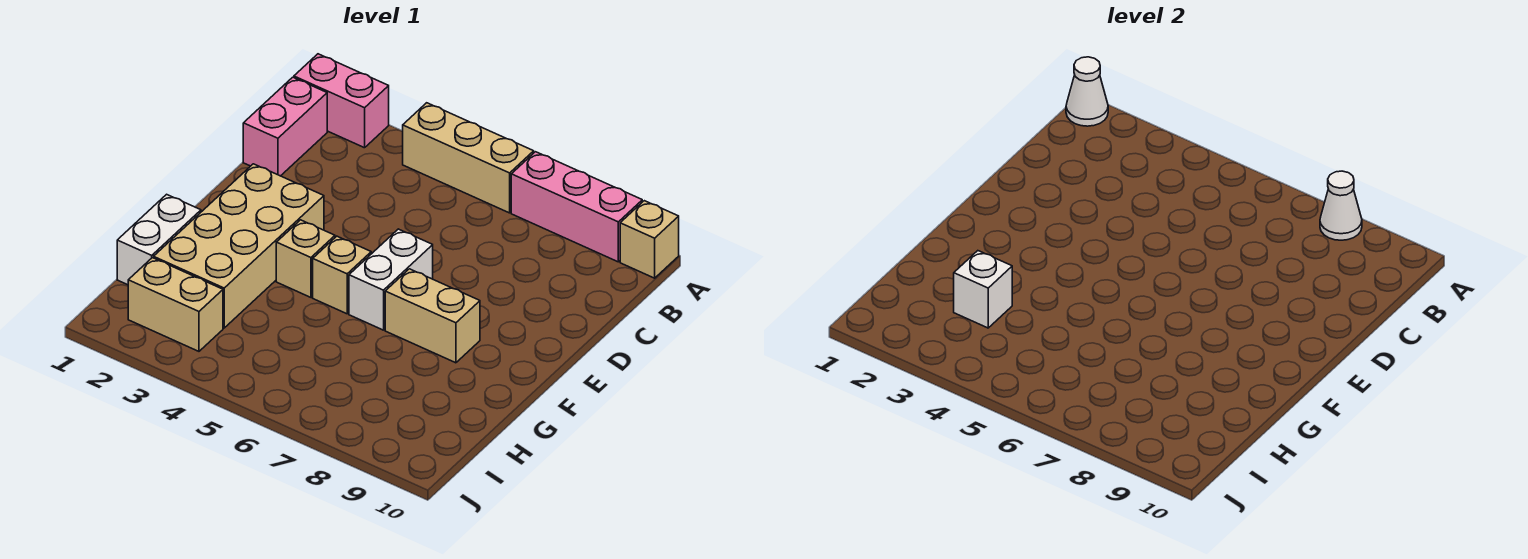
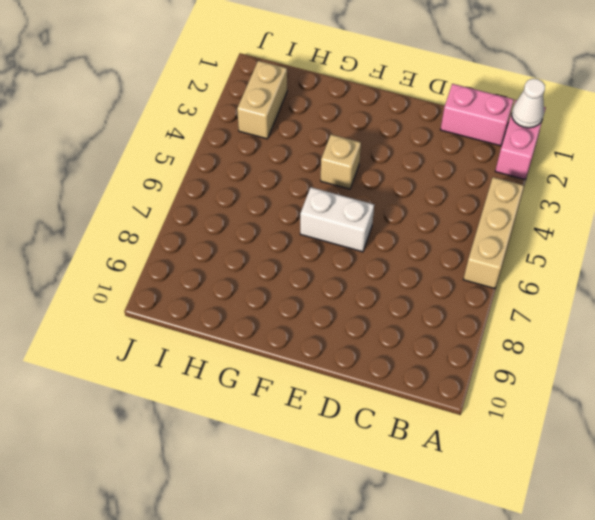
none -> pink 1x3 brick [511,152,642,262]
none -> tan 1x1 brick [620,201,679,278]
none -> tan 2x4 brick [154,164,324,328]

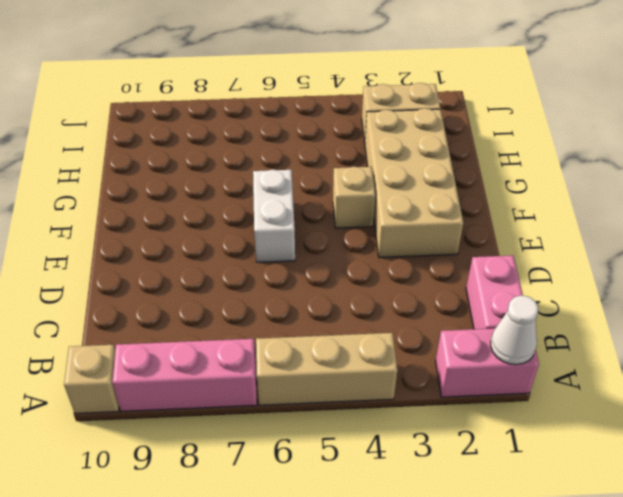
none -> tan 1x1 brick [313,236,371,314]
none -> tan 1x2 brick [385,269,480,363]
none -> white 1x2 brick [117,194,201,285]

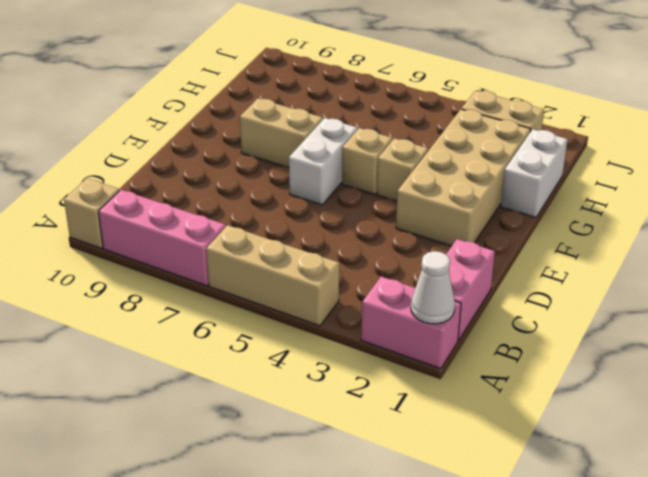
none -> white 1x1 cone [1320,171,1362,240]
none -> white 1x1 brick [954,251,1012,328]

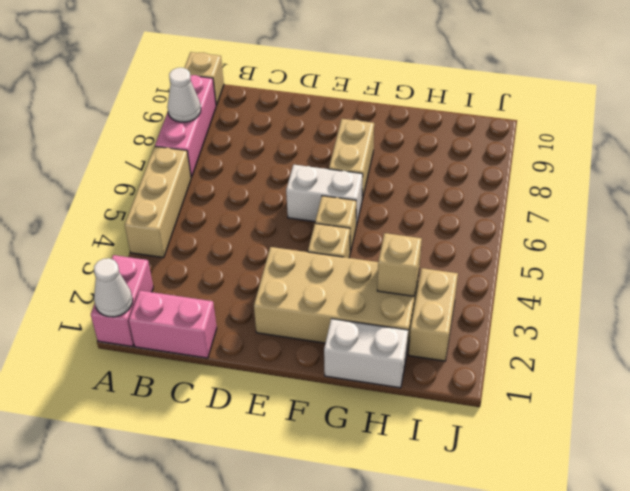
tan 1x1 brick [377,233,422,296] -> white 1x1 brick [954,251,1012,328]

